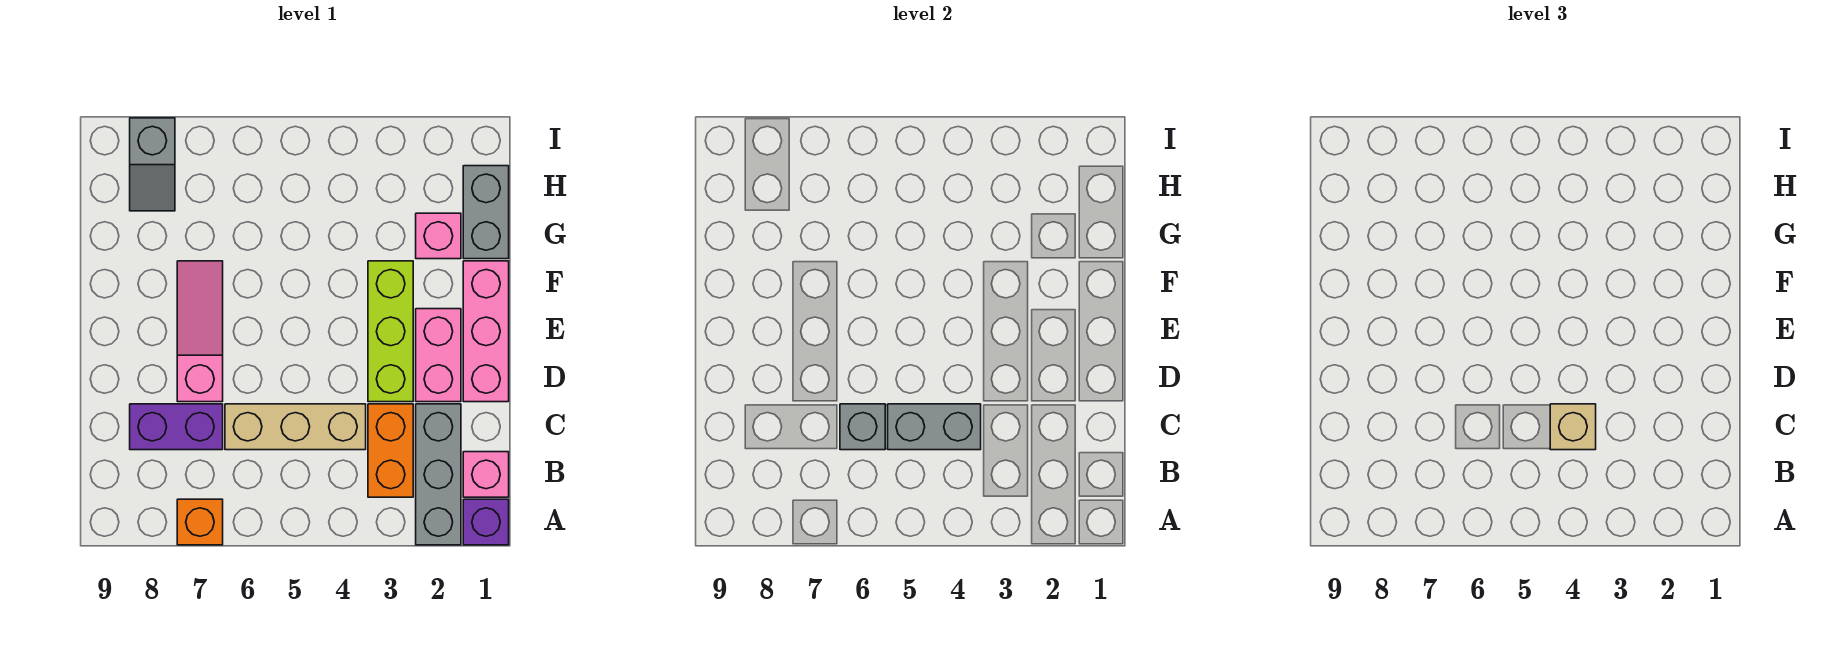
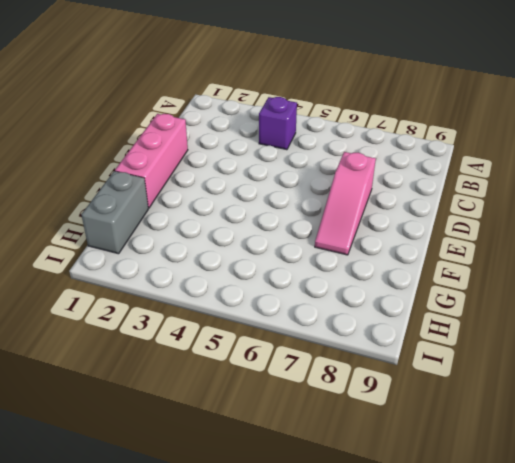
purple 1x1 brick [259,97,297,150] -> purple 1x1 brick moved to [463,499,509,545]
none -> grey 1x3 brick [416,404,461,545]
none -> orange 1x1 brick [177,499,223,545]
none -> pink 1x1 brick [463,452,509,497]

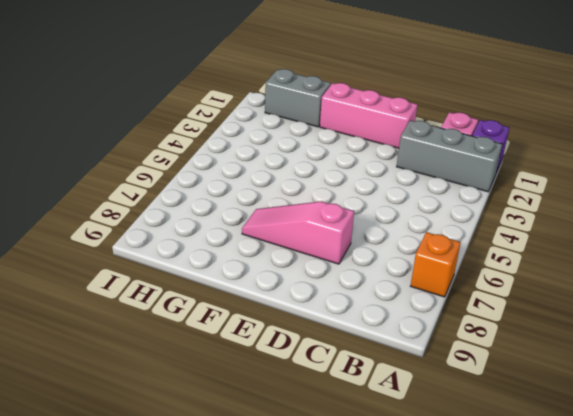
none -> orange 1x2 brick [368,404,413,497]
none -> tan 1x3 brick [225,404,366,450]
none -> purple 1x2 brick [130,404,223,450]

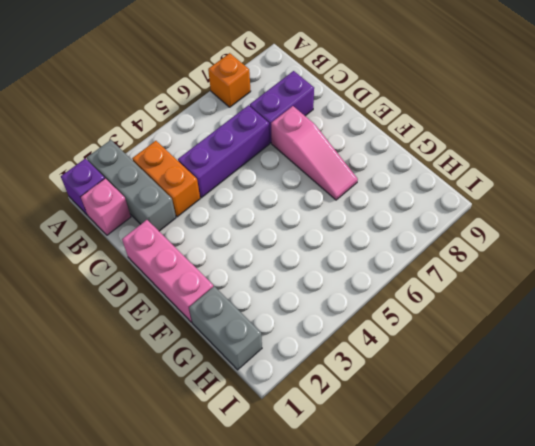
purple 1x3 brick [178,105,270,198] -> tan 1x3 brick [225,404,366,450]
none -> pink 1x2 brick [416,309,461,402]
none -> lime 1x3 brick [368,261,413,402]
none -> pink 1x1 brick [416,213,461,259]

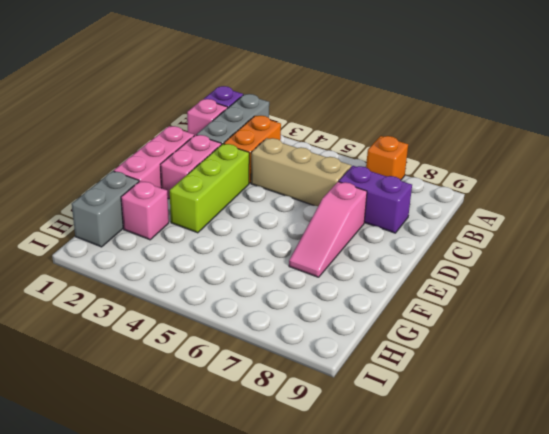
none -> grey 1x2 slope [130,118,175,211]
none -> grey 1x2 brick [888,404,981,450]
none -> grey 1x1 brick [840,404,885,450]

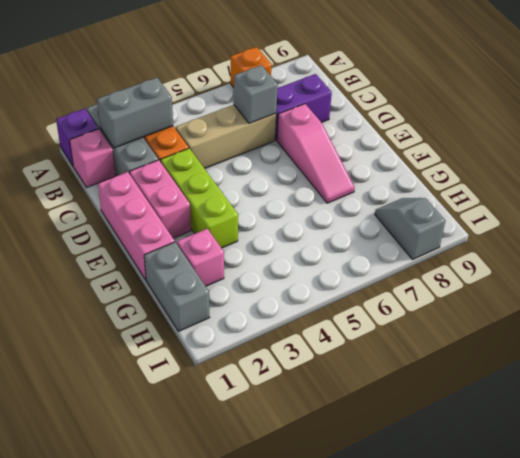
grey 1x2 brick [97,78,173,148] -> grey 1x2 brick moved to [888,404,981,450]
none -> tan 1x1 brick [1550,404,1596,450]

